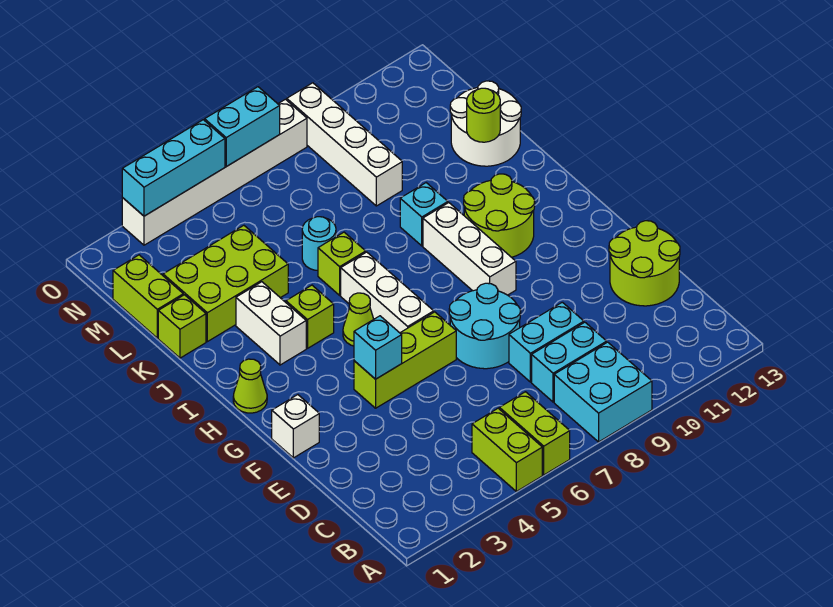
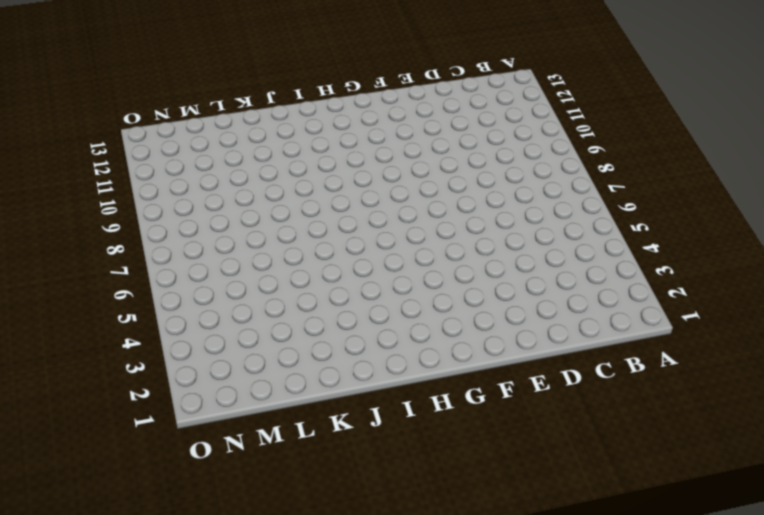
none -> lime 1x2 brick [472,408,542,491]
none -> lime 1x2 brick [499,392,570,475]
none -> cyan 2x2 brick [554,342,652,442]

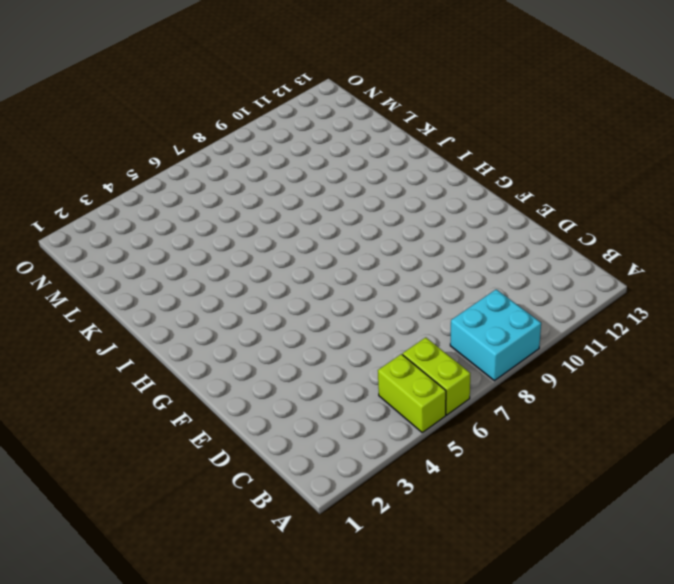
none -> cyan 1x2 brick [532,322,607,402]
none -> cyan 1x2 brick [509,302,584,382]
none -> lime 2x2 round brick [609,221,680,306]

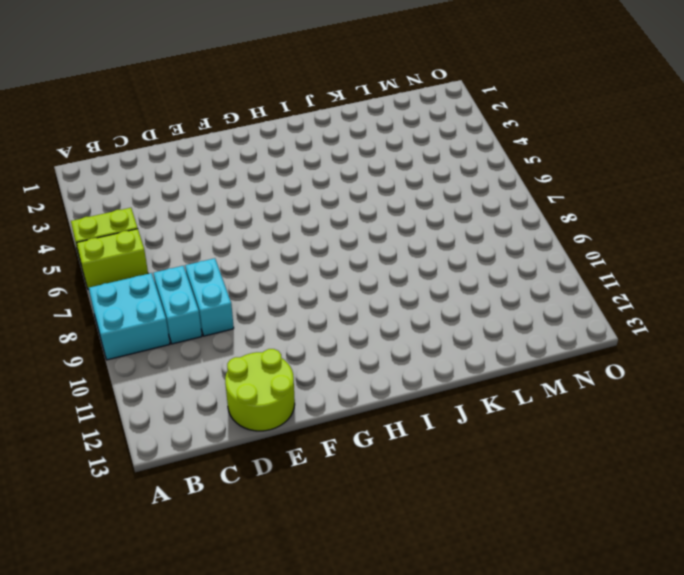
none -> cyan 2x2 round brick [449,283,521,369]
none -> white 1x1 brick [272,395,319,458]
none -> lime 1x3 brick [354,312,456,408]

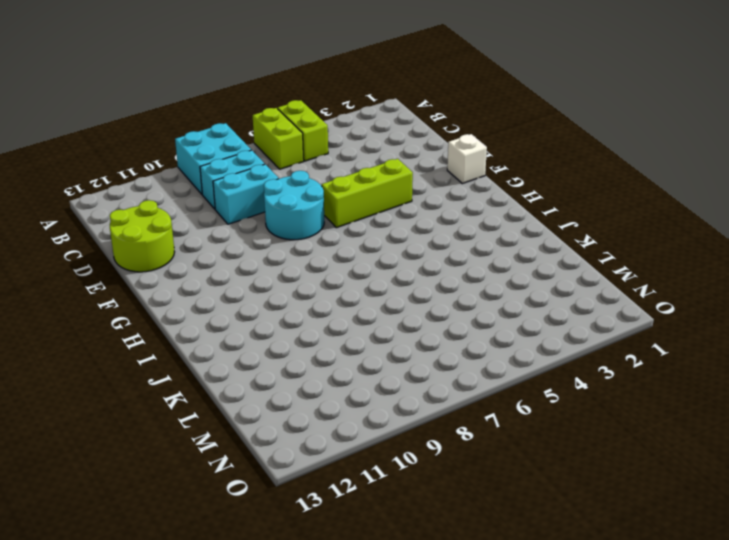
none -> white 1x3 brick [341,252,434,333]
none -> white 1x3 brick [423,203,516,295]
none -> lime 1x1 cone [233,359,267,413]

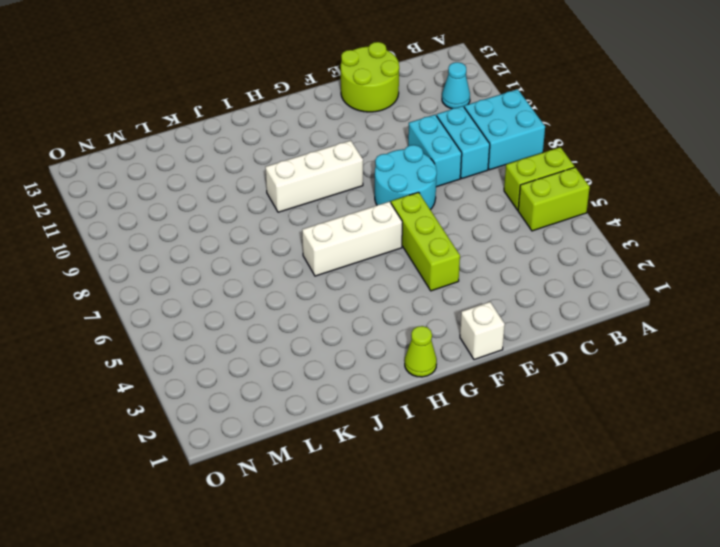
cyan 1x1 cone [442,62,470,109] -> none
none -> lime 1x1 cone [343,293,374,346]
none -> lime 2x2 round brick [464,174,535,257]
none -> white 1x2 brick [236,282,306,365]

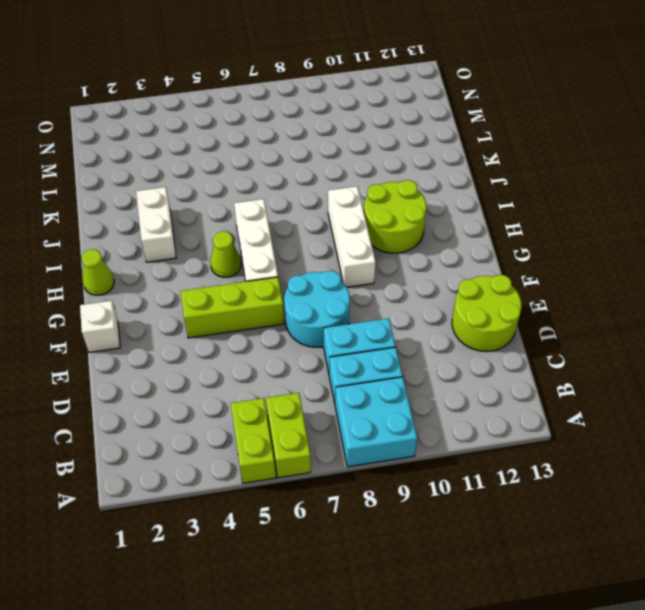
none -> lime 1x1 brick [286,285,334,348]
none -> lime 1x1 brick [318,232,366,295]
none -> cyan 1x1 brick [400,183,448,246]

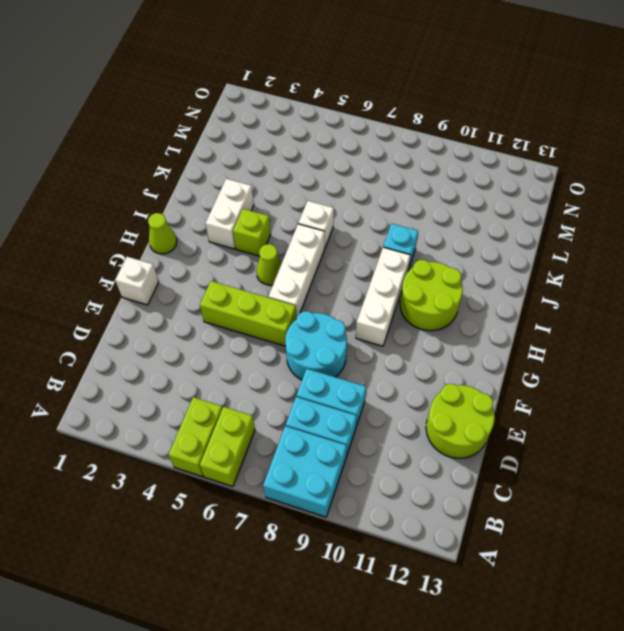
white 1x1 brick [298,201,334,247] -> lime 1x1 brick [318,232,366,295]
none -> lime 1x1 brick [158,295,206,358]
none -> lime 2x3 brick [163,225,288,342]
none -> cyan 1x1 round brick [302,217,336,270]

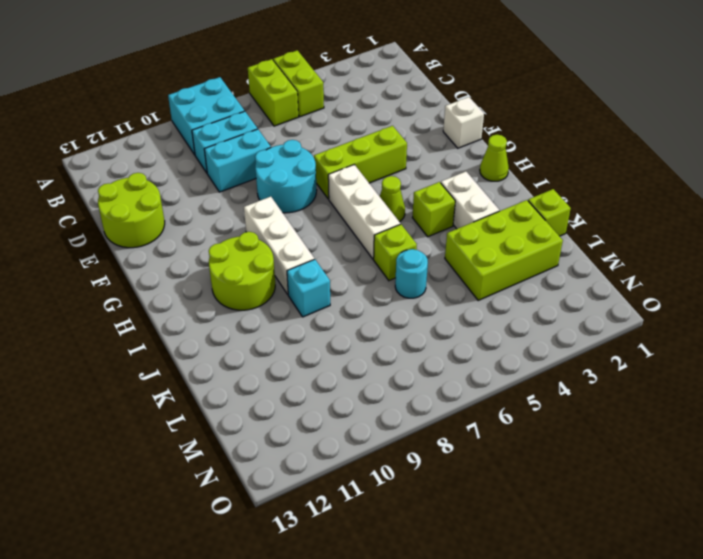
none -> white 2x2 round brick [450,81,521,166]
none -> lime 1x2 brick [113,255,183,338]
none -> white 1x4 brick [287,83,402,206]

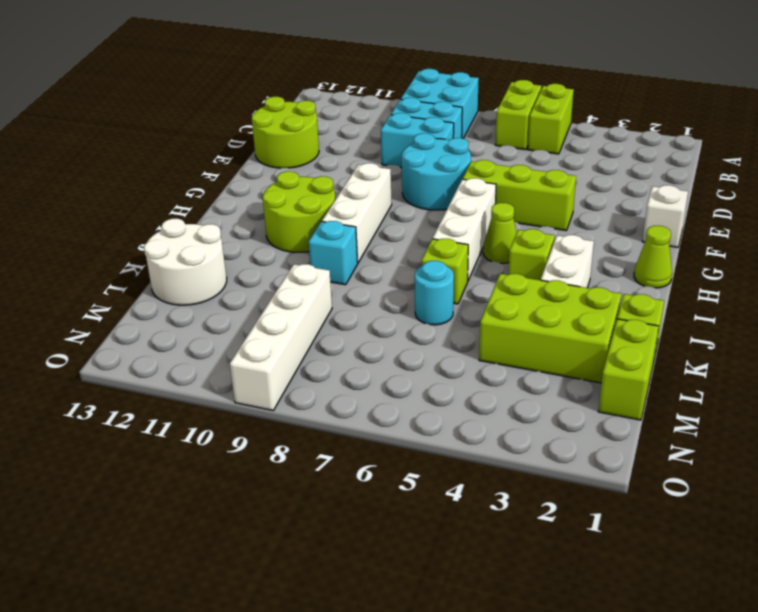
none -> white 1x6 brick [122,99,307,245]
none -> cyan 1x1 brick [354,316,402,379]
none -> lime 1x1 round brick [467,88,500,142]

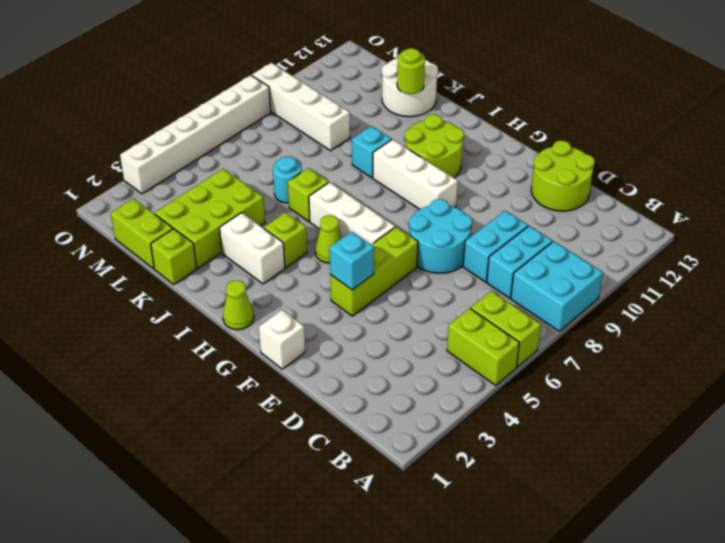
none -> cyan 1x3 brick [122,120,225,216]
none -> cyan 1x2 brick [205,87,280,167]

